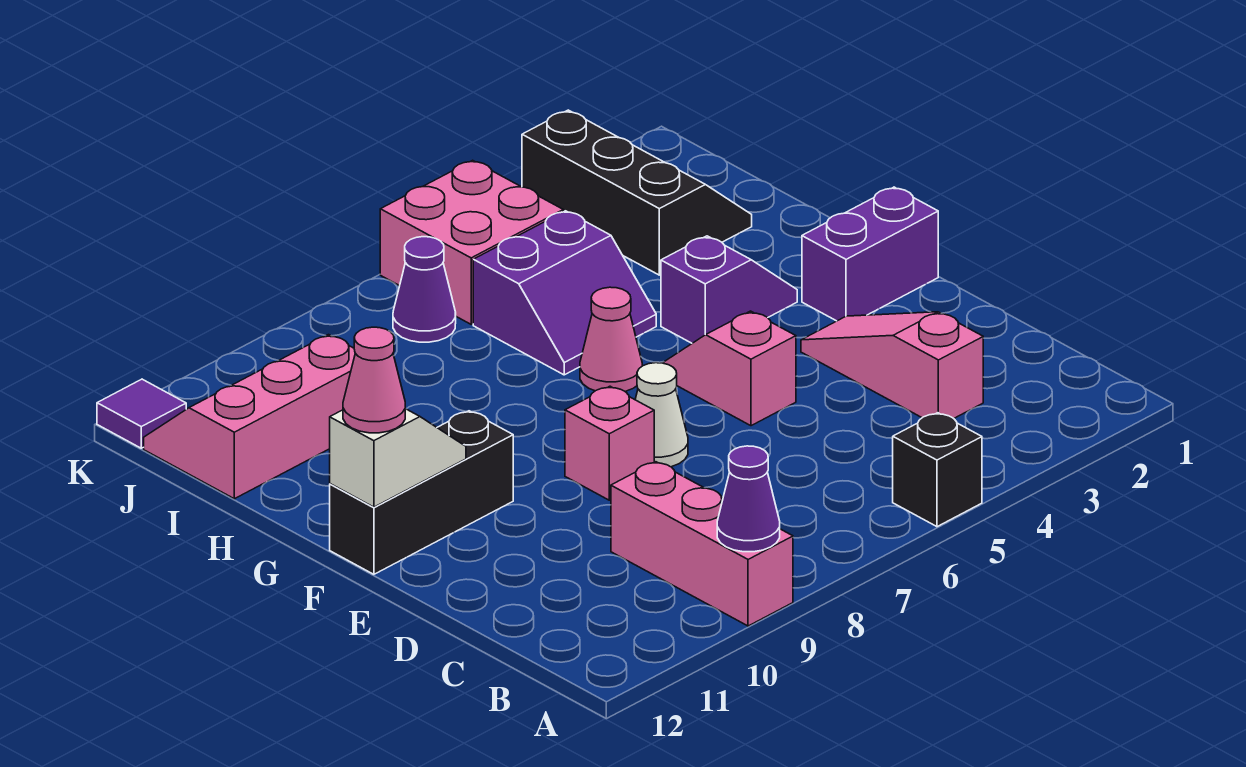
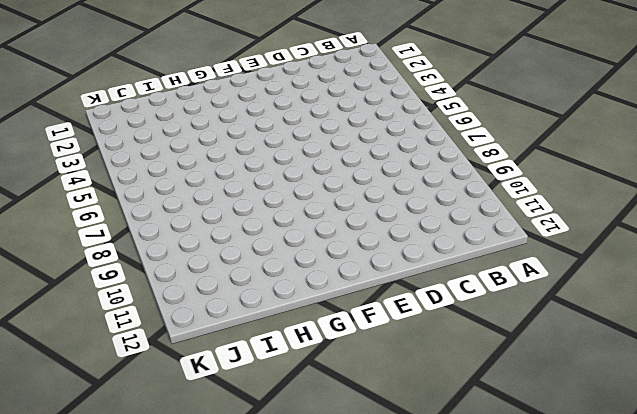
none -> black 1x1 brick [893,413,982,527]
none -> pink 1x3 brick [611,462,793,626]
none -> pink 1x3 slope [801,312,983,418]

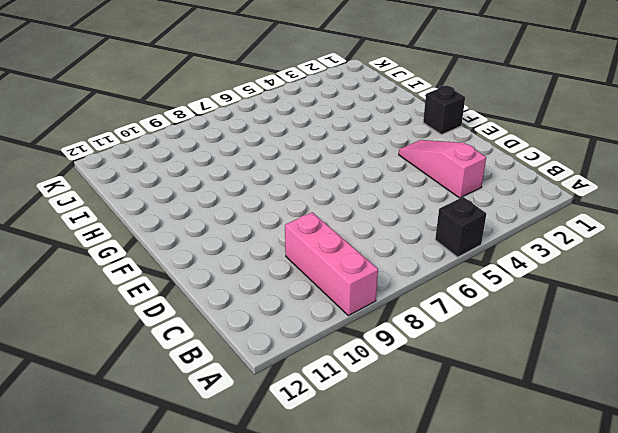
black 1x1 brick [423,86,465,135] -> purple 1x2 brick [802,187,938,321]
none -> pink 1x2 slope [663,311,796,426]
none -> white 1x1 cone [635,363,688,467]
none -> pink 1x1 brick [565,386,654,500]

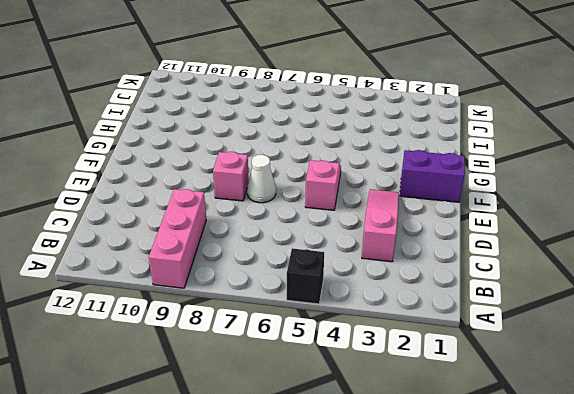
none -> black 1x3 brick [330,411,513,574]
none -> purple 1x2 slope [661,236,797,343]
none -> pink 1x1 cone [580,287,642,391]

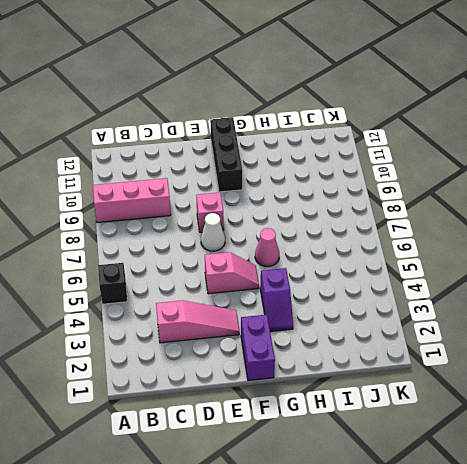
none -> purple 2x2 slope [473,211,656,375]
none -> black 2x3 slope [522,110,752,275]
none -> pink 2x3 slope [144,335,355,499]

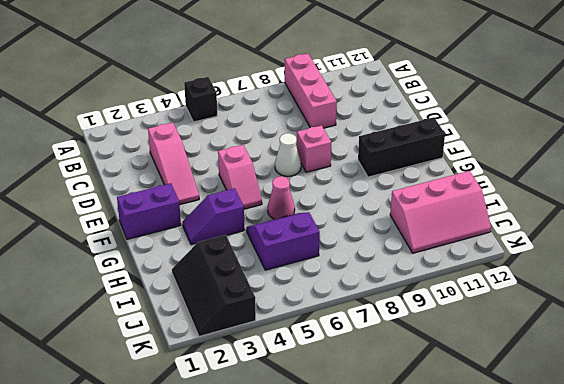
none -> pink 2x2 brick [380,160,563,324]
none -> purple 1x1 cone [393,237,456,342]
none -> purple 1x1 tile [97,379,186,448]

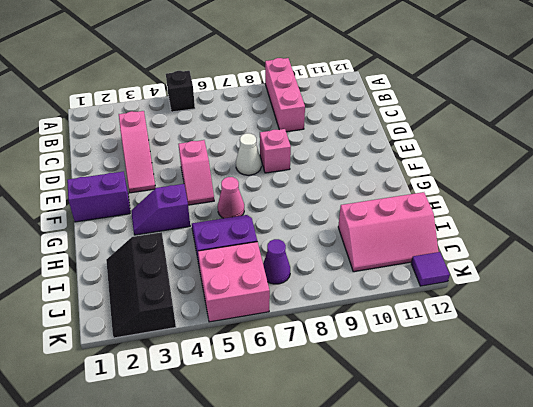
none -> black 1x3 brick [330,411,513,574]
none -> purple 1x1 cone [717,446,780,552]
none -> white 1x2 slope [330,409,466,507]

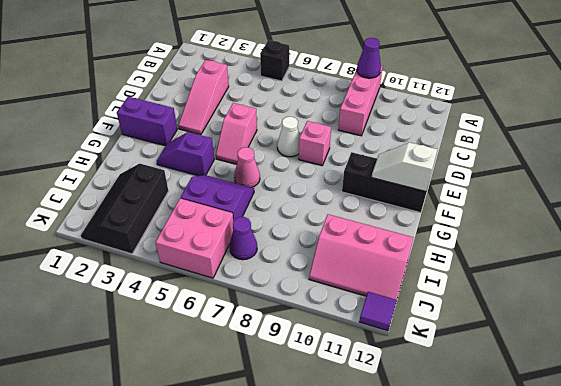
none -> pink 1x1 cone [343,327,405,433]

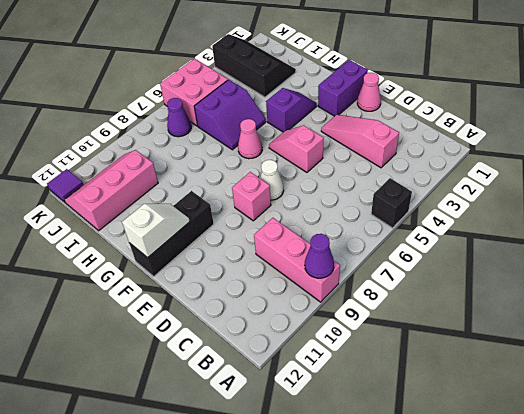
pink 1x1 cone [357,73,381,111] -> pink 1x1 cone moved to [343,327,405,433]

